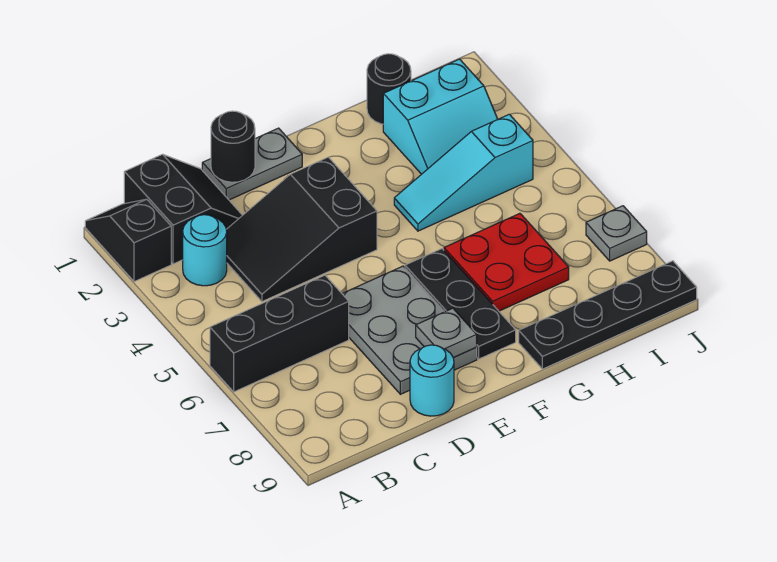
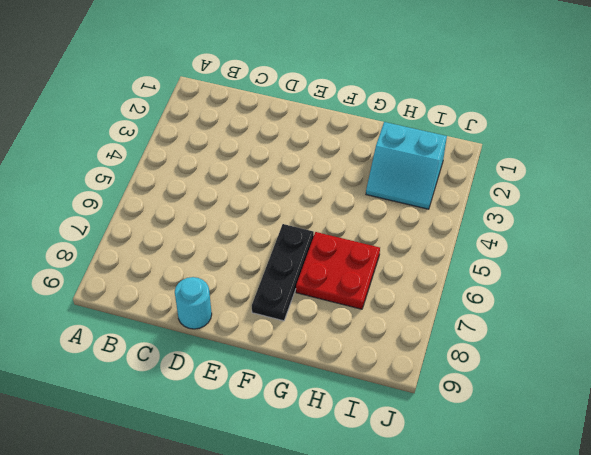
none -> black 1x2 slope [85,199,171,282]
none -> black 1x3 brick [210,275,349,392]
none -> black 2x2 slope [124,154,242,264]

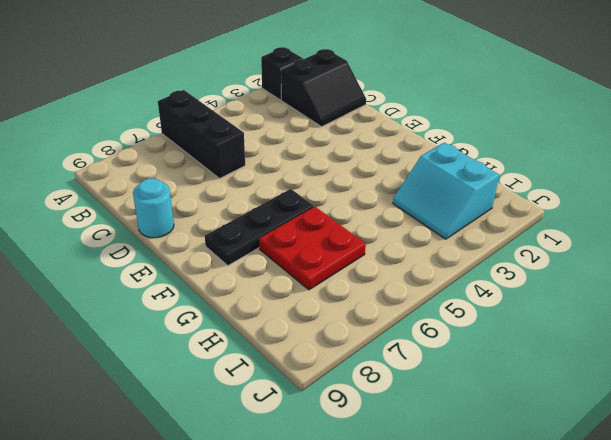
none -> cyan 1x1 round brick [183,215,227,286]
none -> black 2x3 slope [226,157,377,301]
none -> grey 1x2 plate [202,128,302,200]

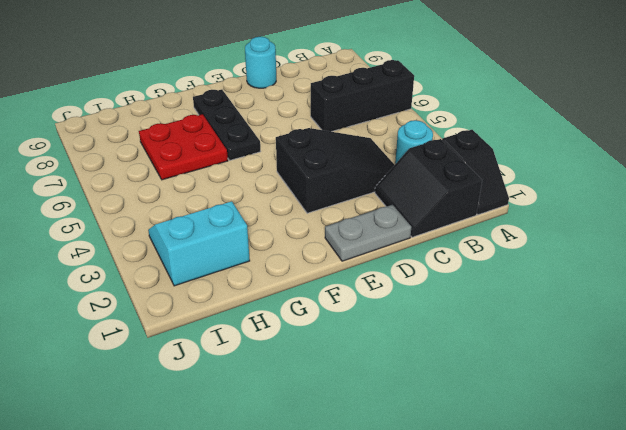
none -> grey 2x3 plate [342,266,477,394]
none -> cyan 1x3 slope [394,114,533,231]
none -> black 1x4 plate [519,261,697,369]

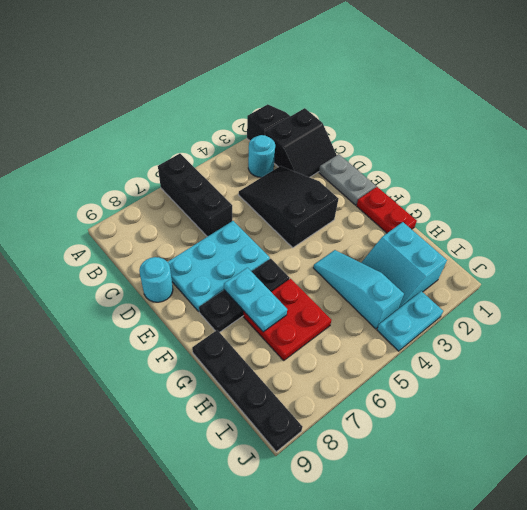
cyan 2x3 plate [168,221,270,311] -> grey 2x3 plate [342,266,477,394]
red 1x2 plate [357,187,417,233] -> none
cyan 1x2 plate [224,268,287,332] -> none
cyan 1x2 plate [377,291,443,351] -> none
none -> black 1x1 round brick [367,54,411,124]
none -> grey 1x1 plate [586,206,647,261]
none -> black 1x1 round brick [211,111,255,182]

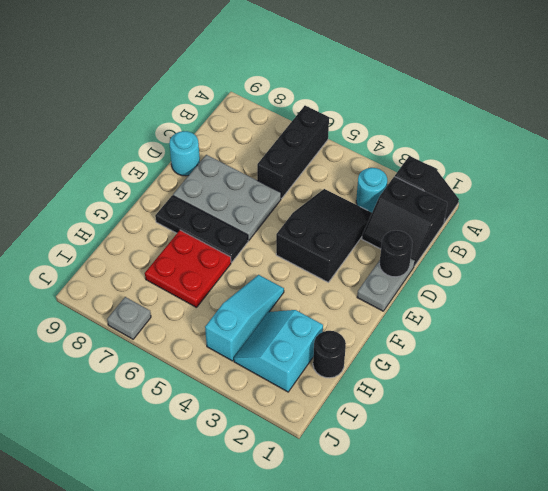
none -> black 1x4 plate [519,261,697,369]
none -> grey 1x1 plate [416,308,477,358]

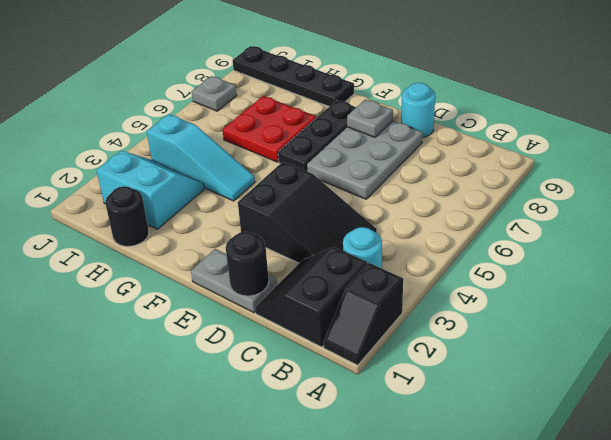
none -> black 1x3 brick [210,275,349,392]

